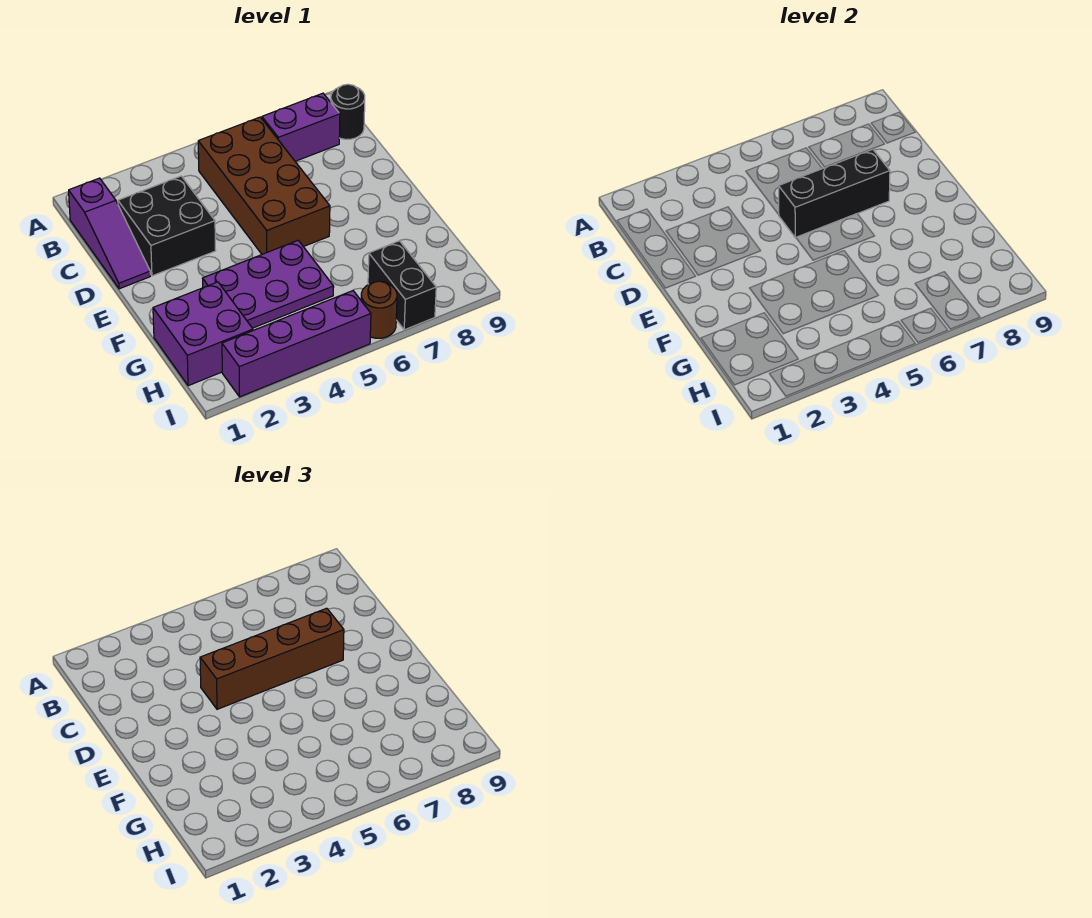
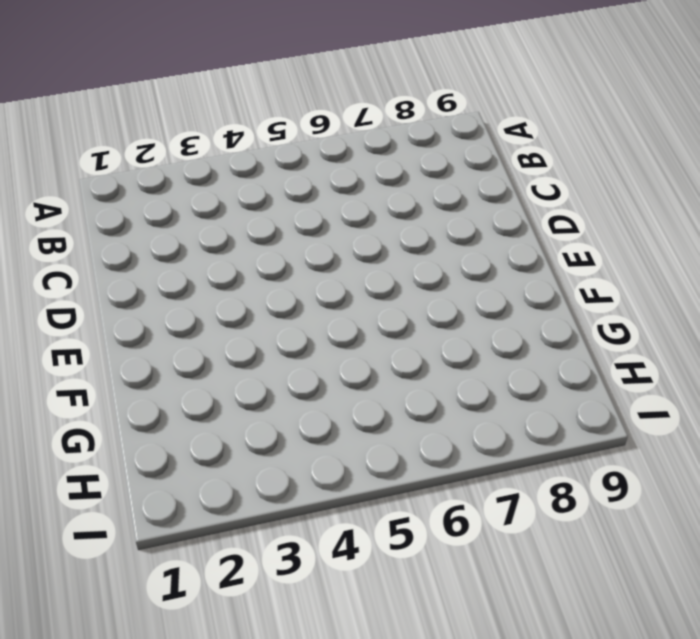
none -> purple 1x3 slope [69,178,150,289]
none -> brown 2x4 brick [198,117,330,254]
none -> purple 1x2 brick [262,93,340,161]

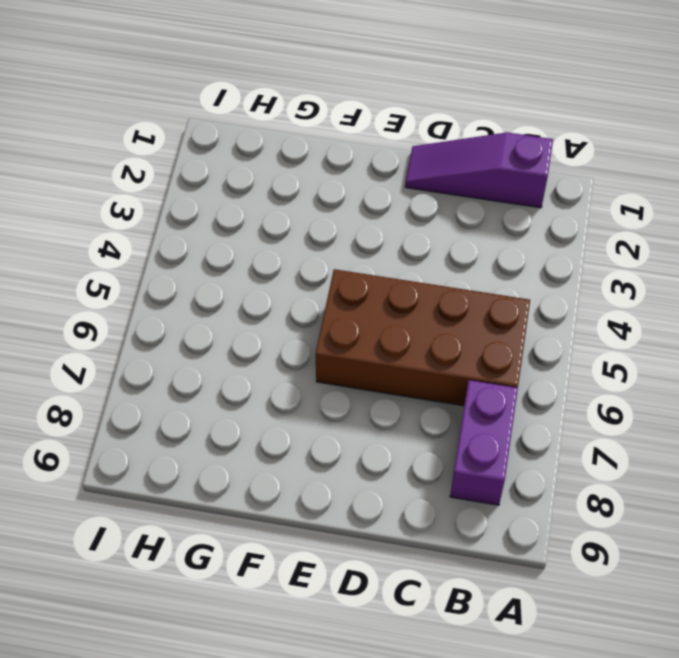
none -> black 1x1 round brick [331,84,365,139]
none -> black 2x2 brick [118,176,216,276]
none -> purple 2x3 plate [202,240,334,328]

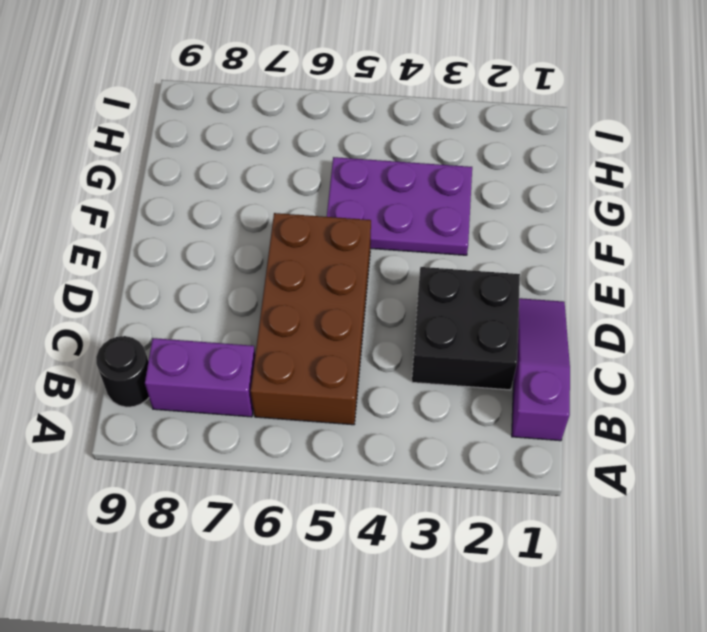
none -> purple 2x2 brick [153,282,253,386]
none -> black 1x2 brick [368,241,436,330]
none -> purple 1x4 brick [222,291,371,397]

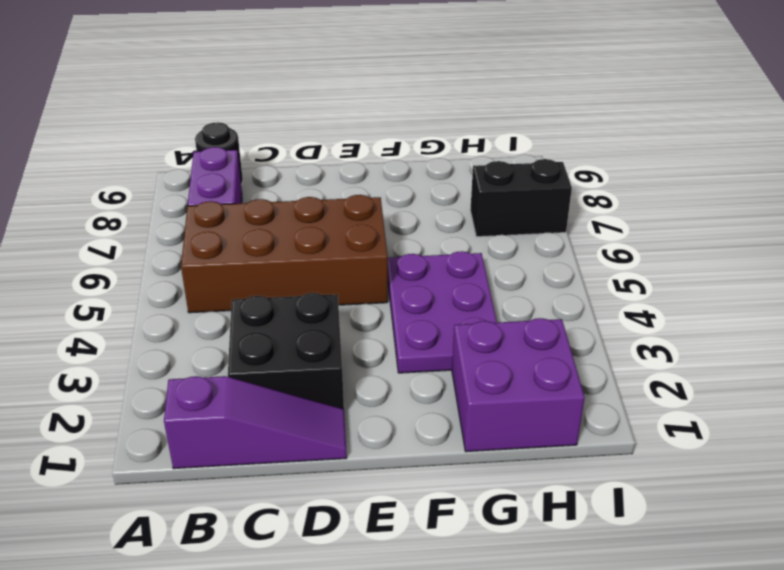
none -> purple 1x4 brick [222,291,371,397]
none -> brown 1x1 round brick [361,281,397,338]
none -> black 1x3 brick [779,149,890,238]

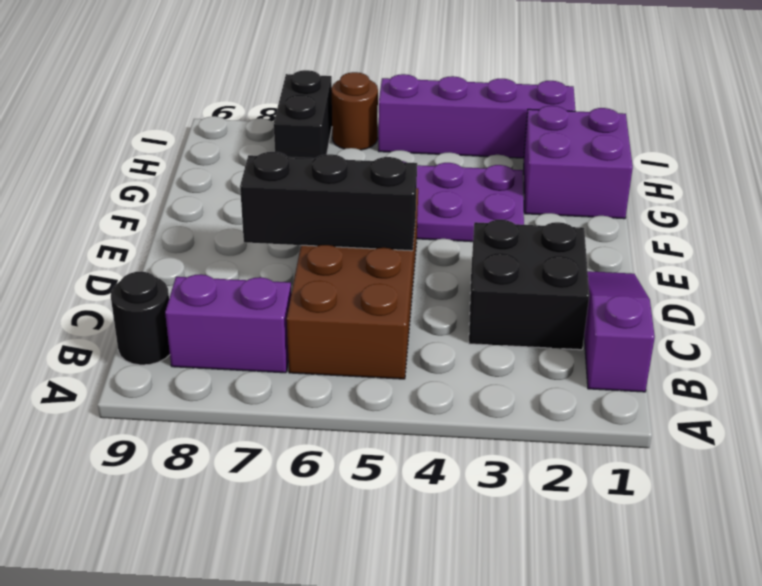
none -> brown 1x4 brick [200,608,344,709]

